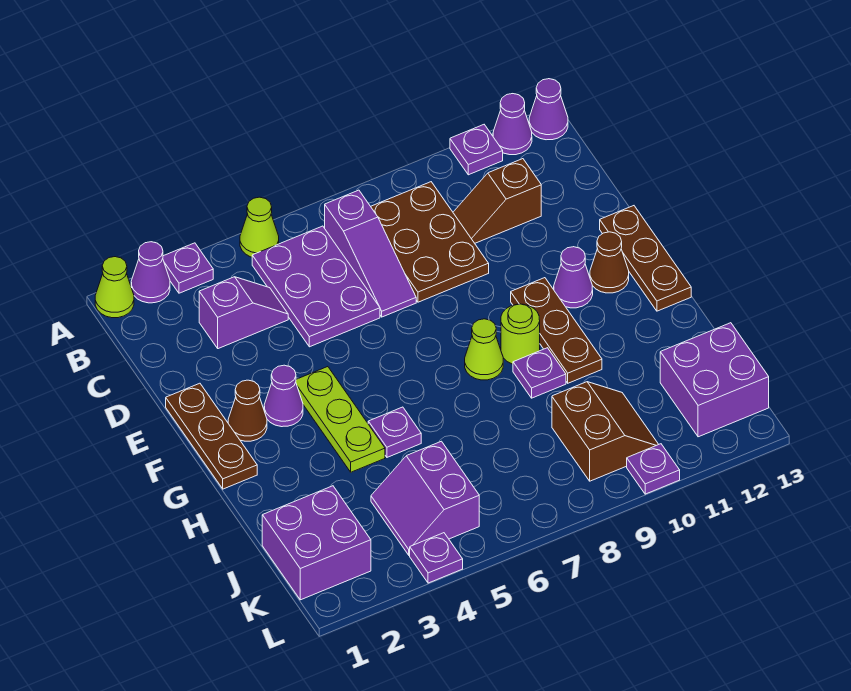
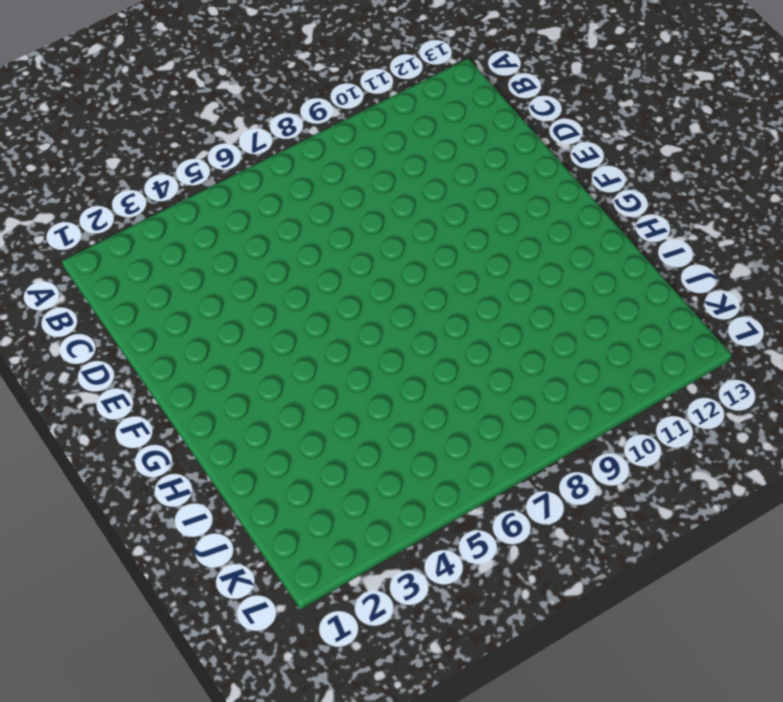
none -> lime 1x1 cone [95,257,134,318]
none -> purple 1x1 cone [131,242,170,303]
none -> purple 1x1 plate [163,243,213,293]
none -> lime 1x1 cone [240,197,279,257]

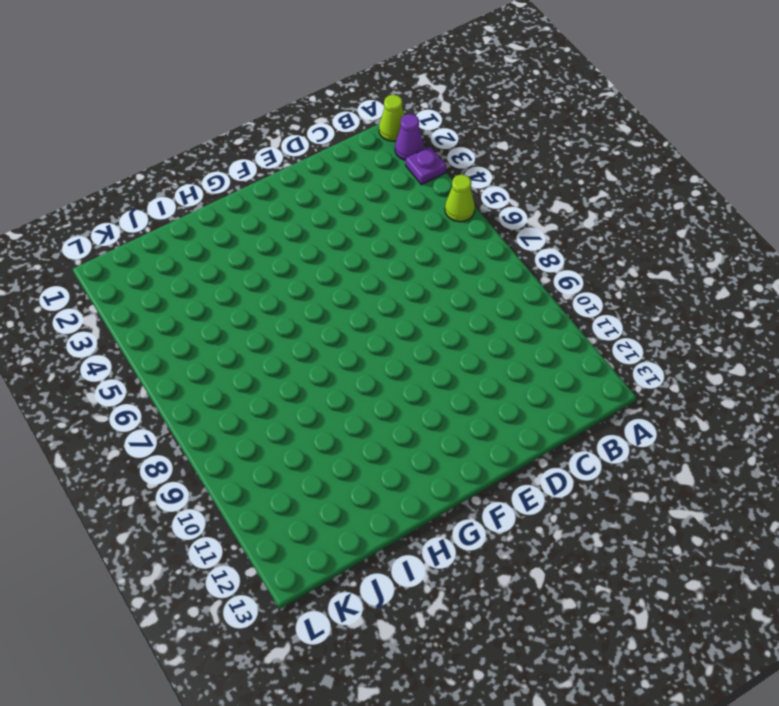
none -> purple 1x1 plate [450,125,503,175]
none -> purple 1x1 cone [493,94,532,155]
none -> purple 1x1 cone [529,79,568,140]
none -> purple 2x3 plate [252,226,380,347]

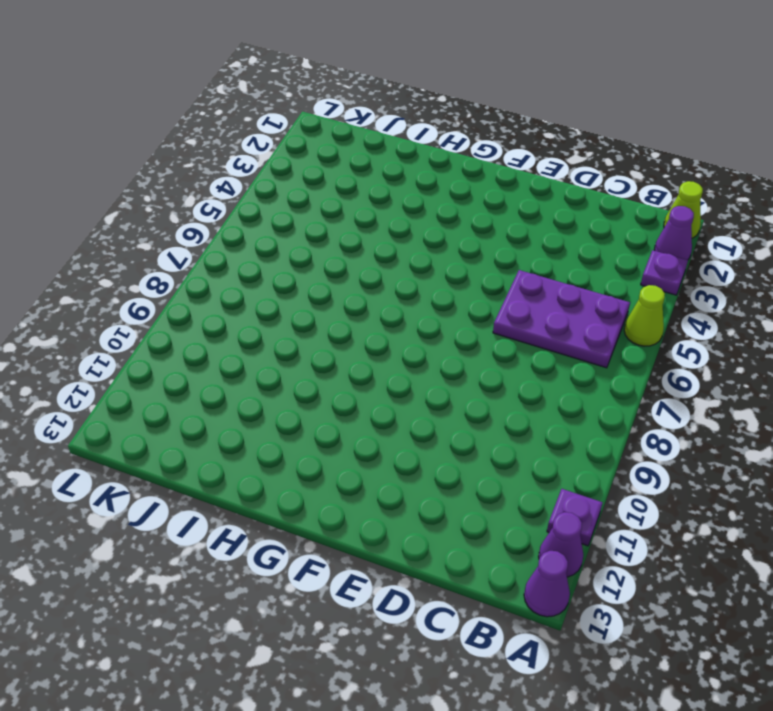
none -> purple 1x3 slope [325,190,416,317]
none -> brown 2x3 plate [371,182,489,302]
none -> purple 1x2 slope [199,277,288,349]
none -> brown 1x2 slope [453,159,541,243]

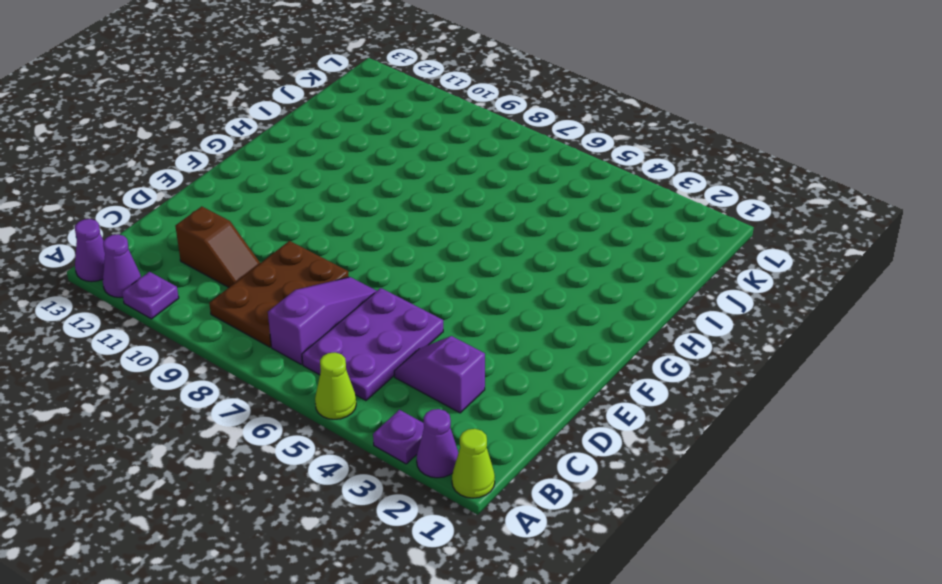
none -> brown 1x3 plate [166,383,257,489]
none -> brown 1x3 plate [600,206,691,311]
none -> brown 1x1 cone [228,380,267,441]
none -> purple 1x1 cone [264,365,303,427]

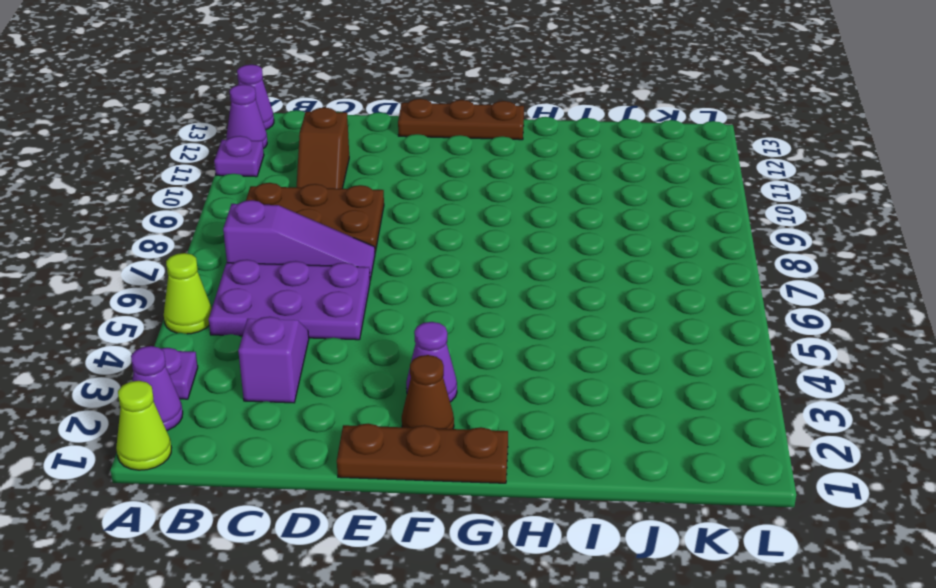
none -> lime 1x3 plate [296,367,385,472]
none -> brown 1x3 plate [511,278,602,383]
none -> purple 1x1 cone [554,247,593,308]
none -> brown 1x1 cone [590,232,629,293]

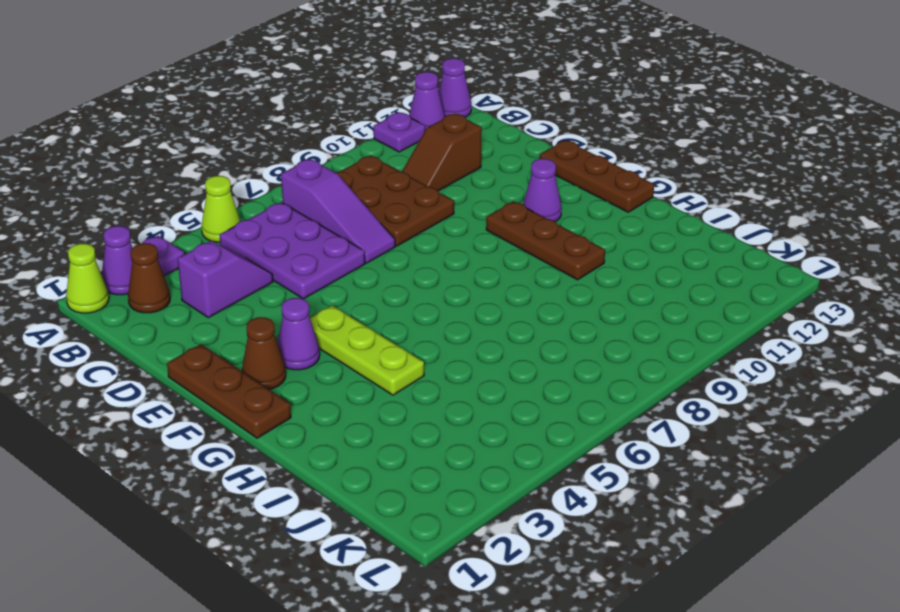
brown 1x1 cone [128,243,170,313] -> brown 1x1 cone moved to [590,232,629,293]
none -> lime 1x1 cone [465,319,503,380]
none -> lime 1x1 round brick [501,304,540,364]
none -> purple 1x1 plate [368,407,421,457]
none -> purple 1x1 plate [513,348,566,398]

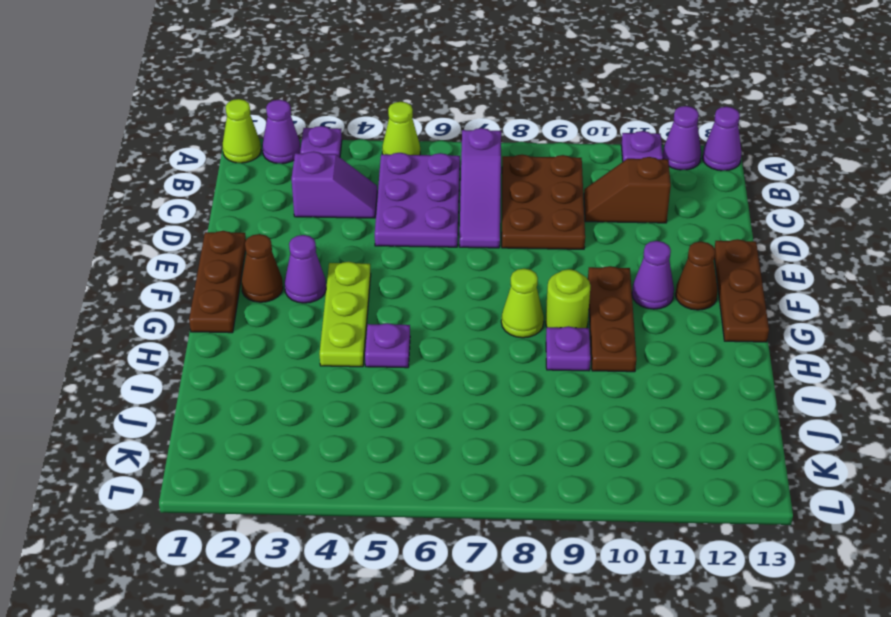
none -> purple 2x2 brick [262,486,371,600]
none -> purple 2x2 slope [371,441,479,555]
none -> brown 2x2 slope [552,382,659,481]
none -> purple 2x2 brick [660,323,769,437]

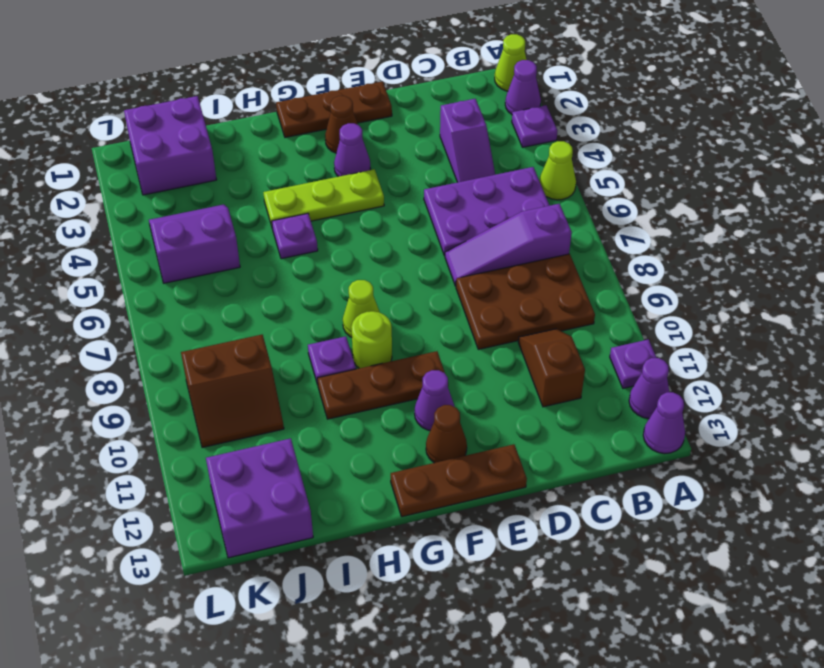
none -> purple 1x1 plate [410,533,463,583]
none -> purple 1x1 plate [627,444,680,494]

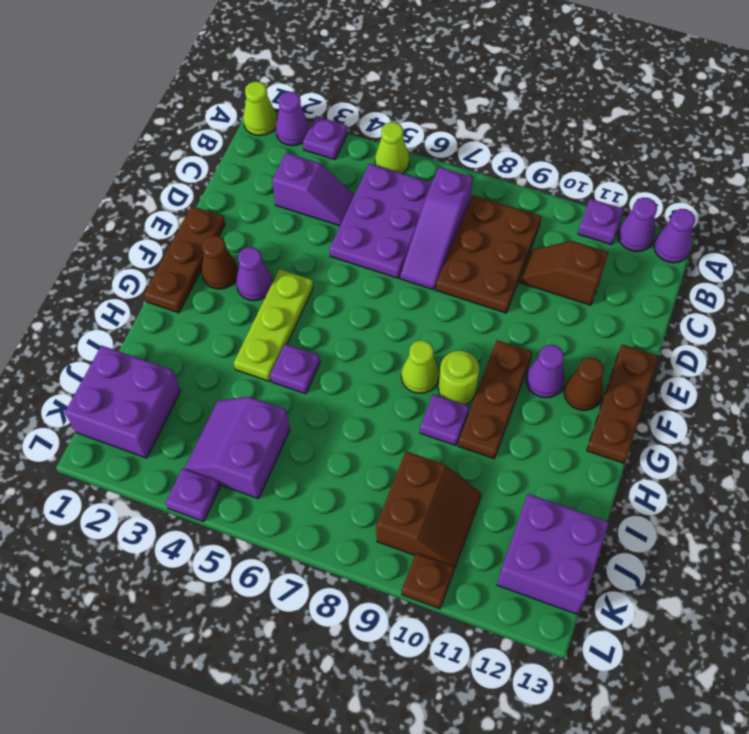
brown 1x1 plate [402,553,454,609] -> purple 1x1 plate [627,444,680,494]

